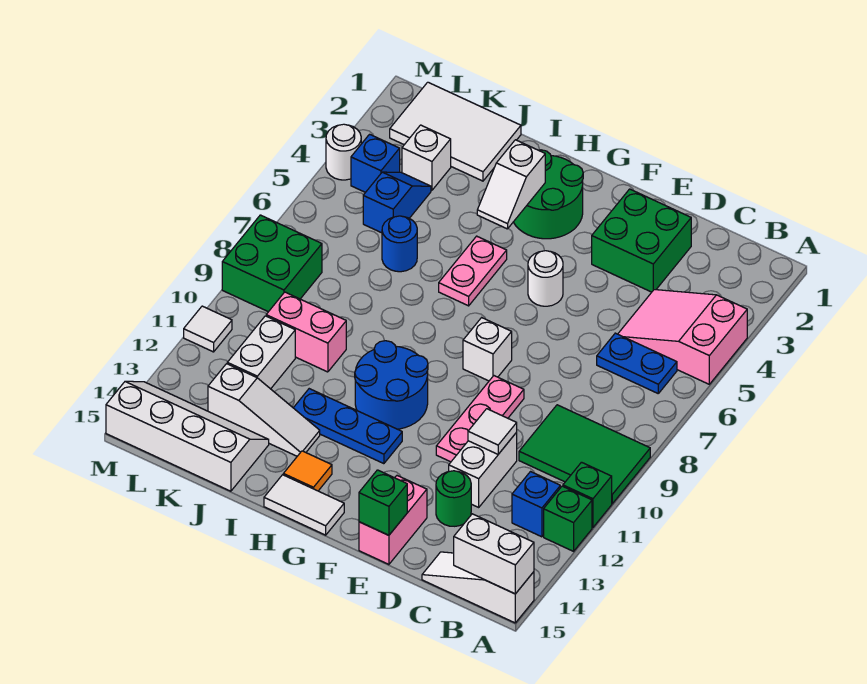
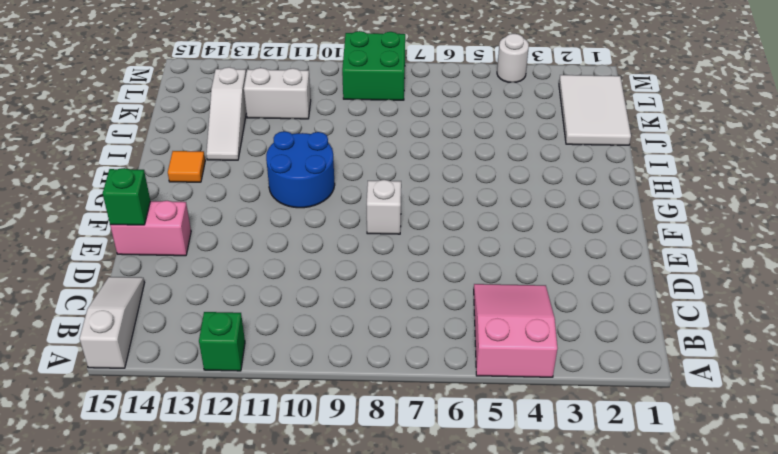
none -> green 2x3 tile [519,405,650,504]
none -> green 1x1 brick [563,462,612,528]
none -> blue 1x2 plate [597,333,677,393]
none -> blue 1x1 brick [512,472,560,537]

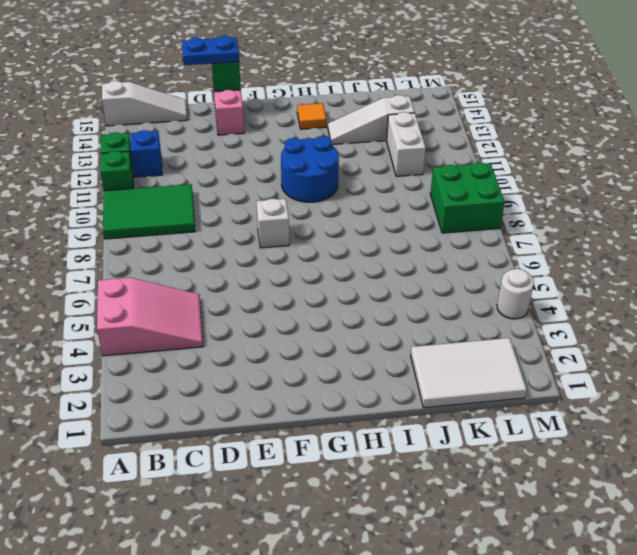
blue 1x2 plate [182,36,239,65] -> blue 1x2 plate moved to [597,333,677,393]
none -> green 2x2 brick [592,189,691,292]
none -> white 1x2 brick [449,432,517,507]
none -> green 1x1 round brick [436,471,471,526]
none -> pink 1x3 plate [436,376,524,462]

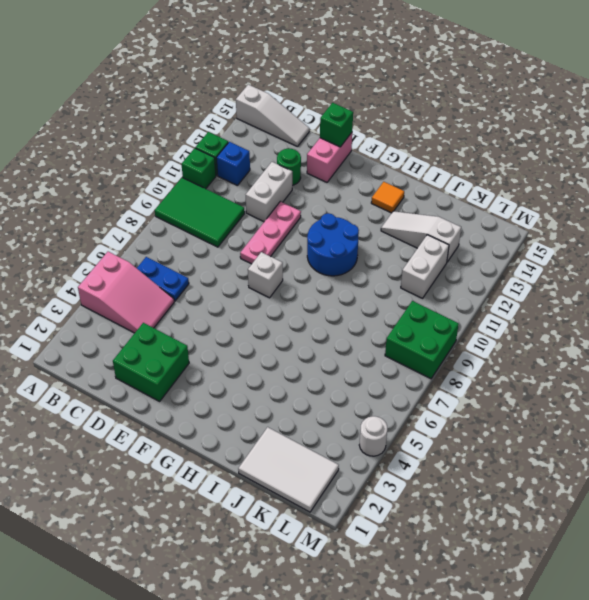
none -> white 1x1 round brick [528,251,563,306]
none -> green 2x2 round brick [514,150,583,239]
none -> blue 1x3 plate [294,389,402,464]
none -> white 1x2 tile [264,475,344,535]

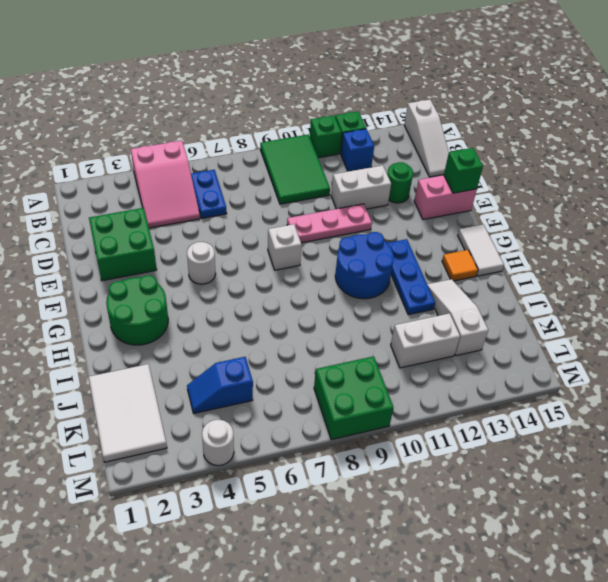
none -> pink 1x2 plate [439,236,507,306]
none -> blue 1x1 round brick [382,216,417,272]
none -> pink 1x2 brick [266,292,346,372]
none -> white 2x4 slope [106,381,269,491]

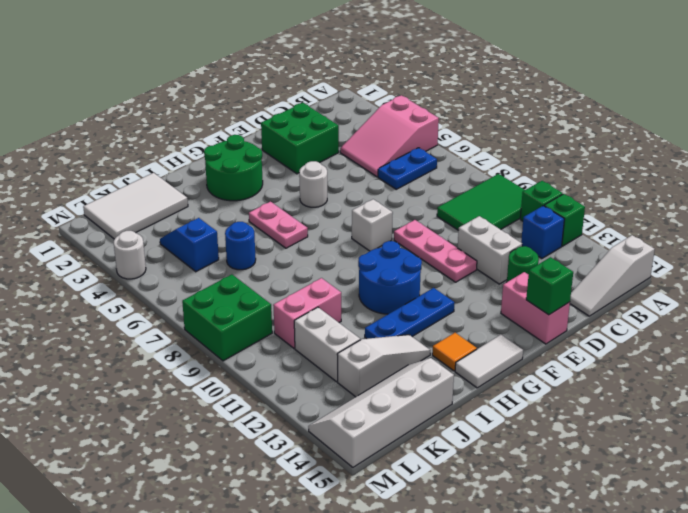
none -> white 1x1 brick [402,125,451,190]
none -> blue 1x1 brick [351,134,400,192]
none -> white 1x1 tile [184,306,232,352]
none -> white 1x2 brick [454,514,534,594]

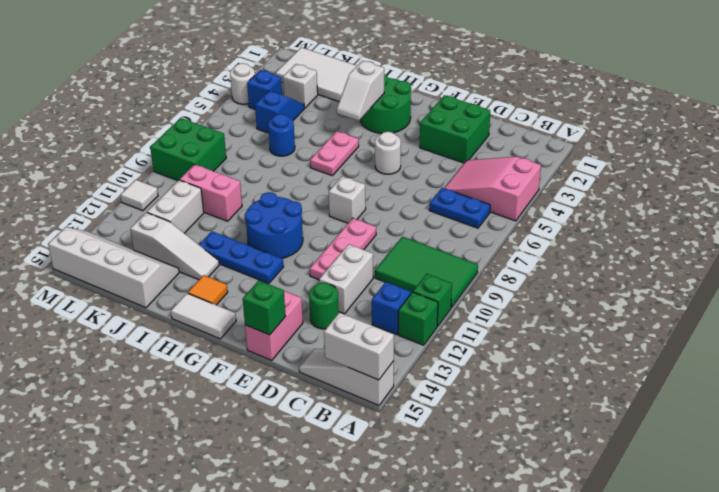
none -> white 1x1 tile [468,409,517,454]

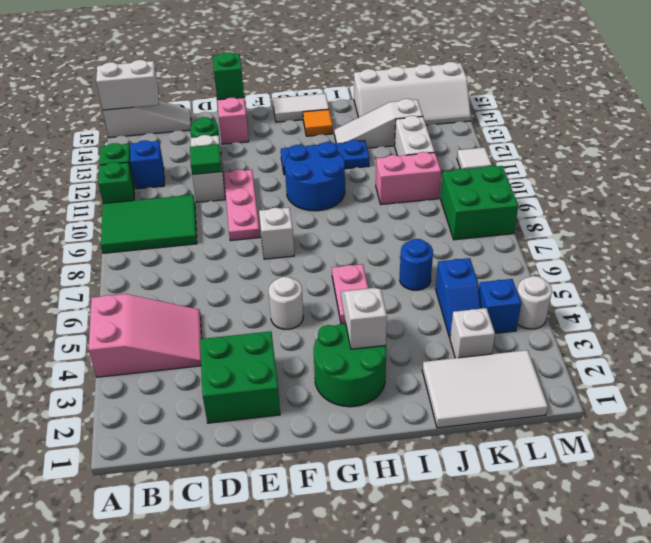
green 1x1 tile [190,144,222,175] -> white 1x1 tile [468,409,517,454]
none -> blue 1x2 plate [597,333,677,393]

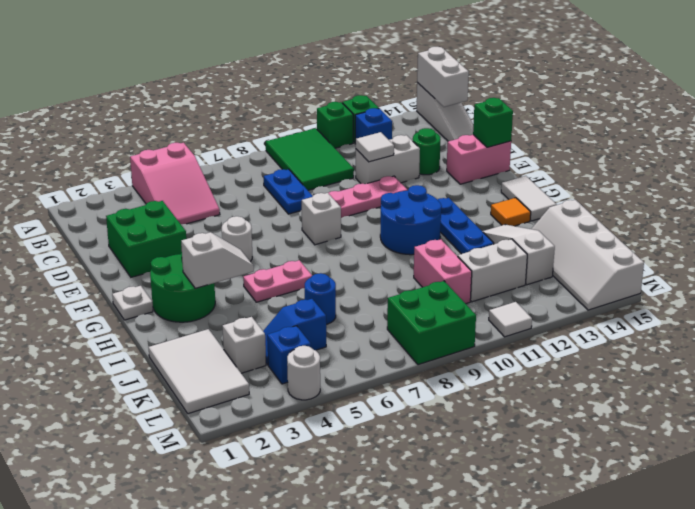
blue 1x2 plate [264,169,313,214] -> blue 1x2 plate moved to [597,333,677,393]
white 1x1 plate [112,286,153,320] -> none

